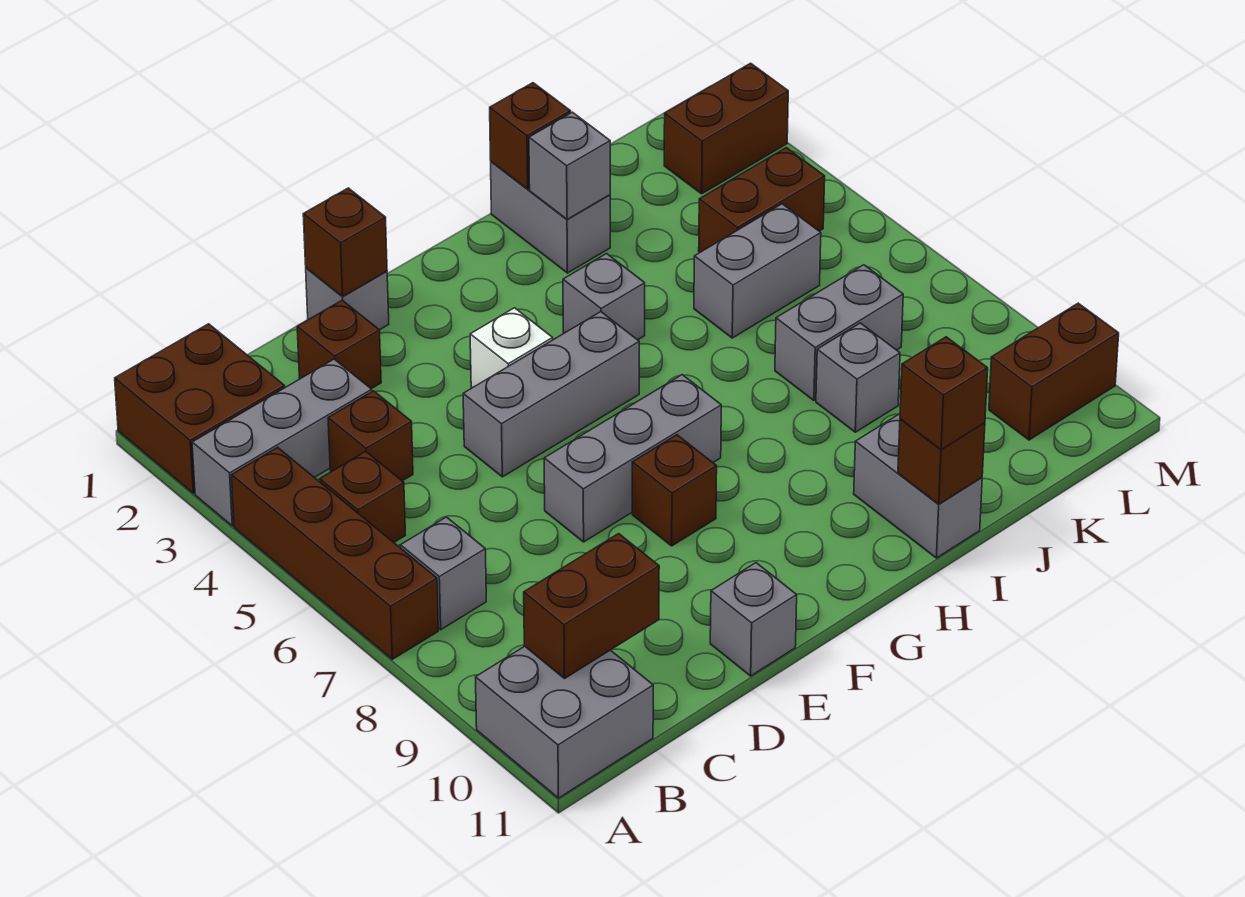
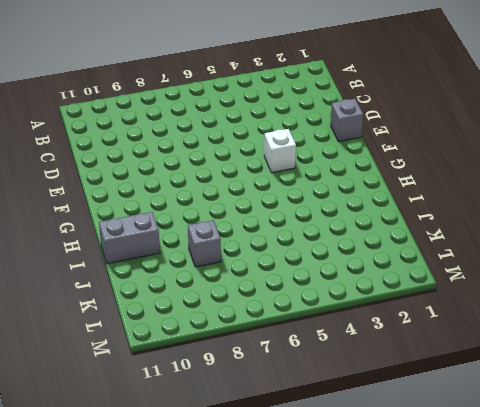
none -> brown 2x2 brick [115,324,285,493]
none -> grey 1x3 brick [192,359,372,526]
none -> brown 1x4 brick [232,447,438,659]

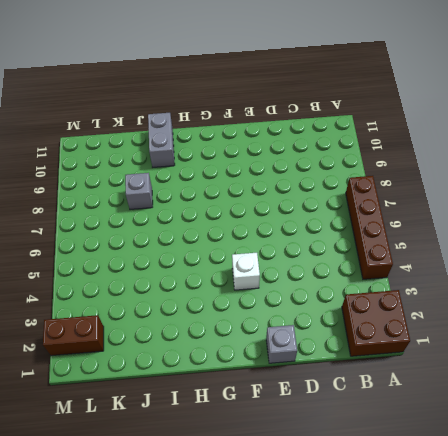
none -> grey 1x3 brick [192,359,372,526]
none -> grey 2x2 brick [476,646,653,798]
none -> brown 1x1 brick [320,451,405,542]

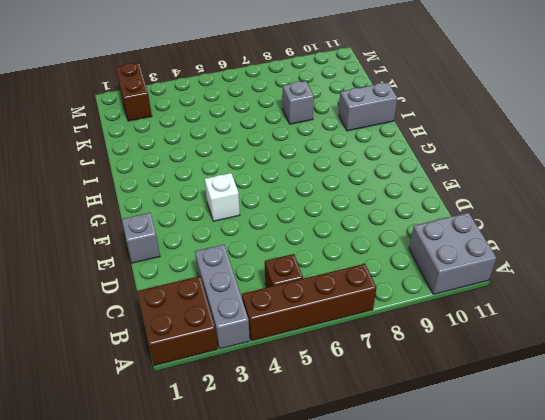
none -> grey 1x1 brick [400,517,486,630]
none -> brown 1x1 brick [328,391,413,481]
none -> brown 1x1 brick [297,300,381,389]

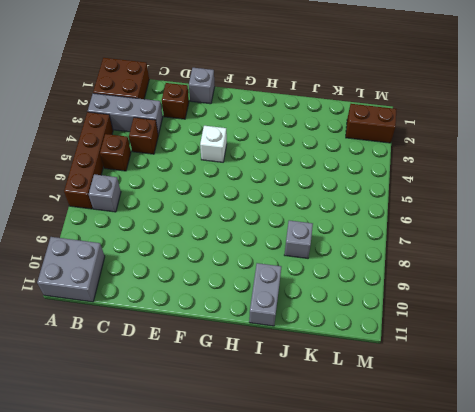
none -> grey 1x3 brick [463,312,639,477]
none -> grey 1x3 brick [544,375,721,542]
none -> grey 1x1 brick [710,563,797,676]

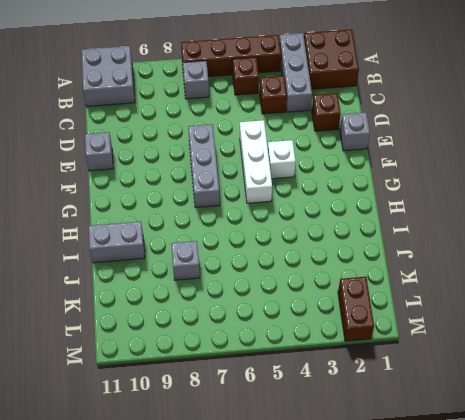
white 1x3 brick [240,120,272,203] -> grey 1x3 brick [463,312,639,477]
none -> brown 1x1 brick [632,435,717,546]
none -> grey 1x1 brick [563,254,645,340]
none -> grey 1x2 brick [491,162,610,273]

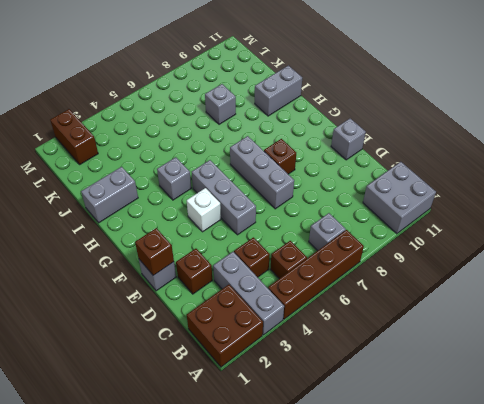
none -> grey 1x2 brick [694,204,821,338]
none -> grey 1x2 brick [775,265,903,400]
none -> brown 1x2 brick [699,148,825,252]

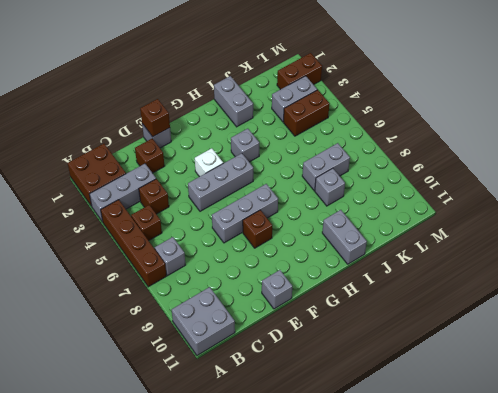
grey 1x2 brick [272,76,317,122] -> grey 1x2 brick moved to [694,204,821,338]
none -> brown 1x2 brick [989,303,1119,440]
none -> brown 1x2 brick [524,534,659,678]
none -> brown 1x1 brick [490,83,571,189]

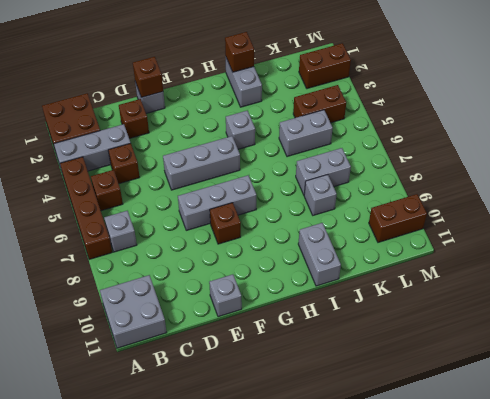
none -> white 1x1 brick [470,308,553,388]
none -> brown 1x2 brick [524,534,659,678]
none -> grey 1x1 brick [529,112,610,219]

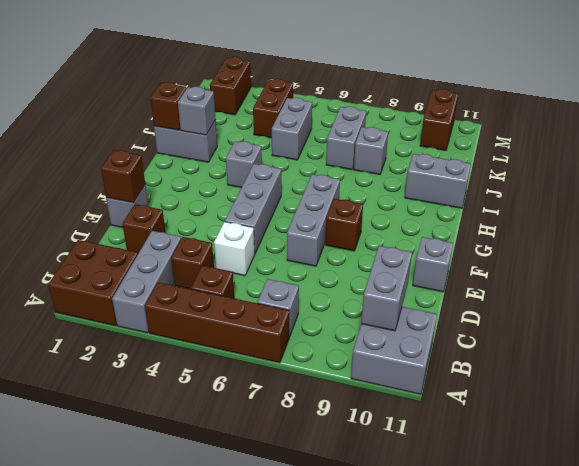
grey 1x2 brick [361,246,412,331] -> brown 1x2 brick [524,534,659,678]
white 1x1 brick [214,222,255,276] -> white 1x1 brick moved to [470,308,553,388]
none -> brown 1x1 brick [898,419,985,504]
none -> brown 1x1 brick [900,337,988,450]

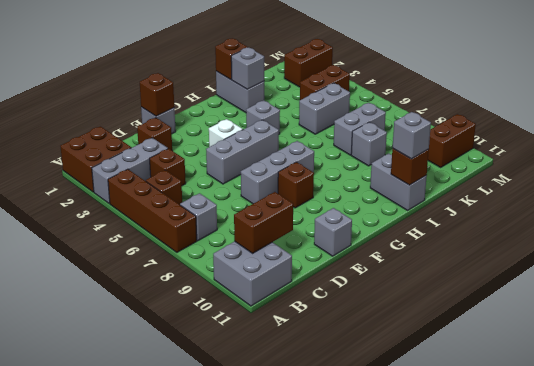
grey 1x1 brick [393,112,431,159] -> brown 1x1 brick [900,337,988,450]

